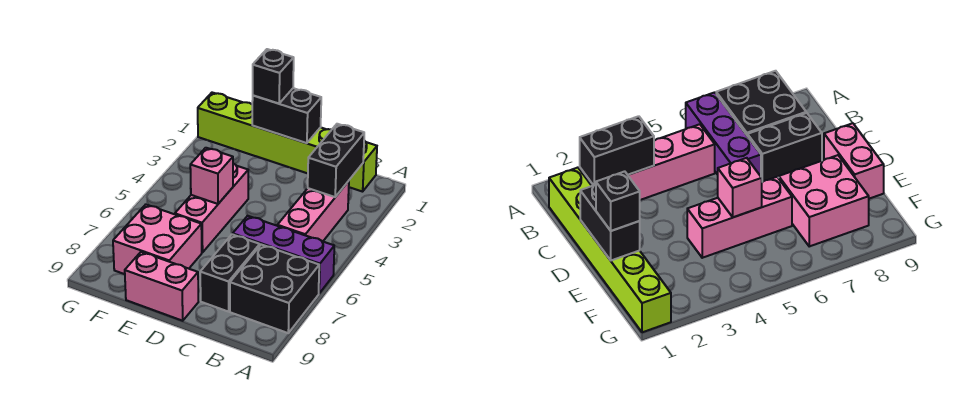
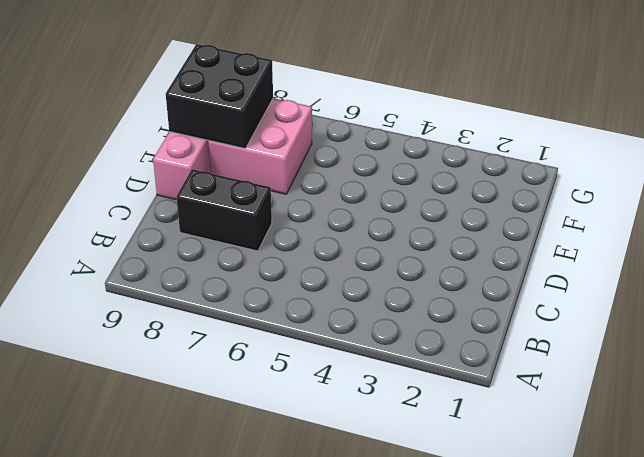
black 2x2 brick [166,44,273,149] -> black 2x2 brick moved to [230,245,319,333]
none -> purple 1x3 brick [233,216,334,293]
none -> lime 1x6 brick [198,93,377,192]
none -> pink 1x3 brick [277,181,349,241]

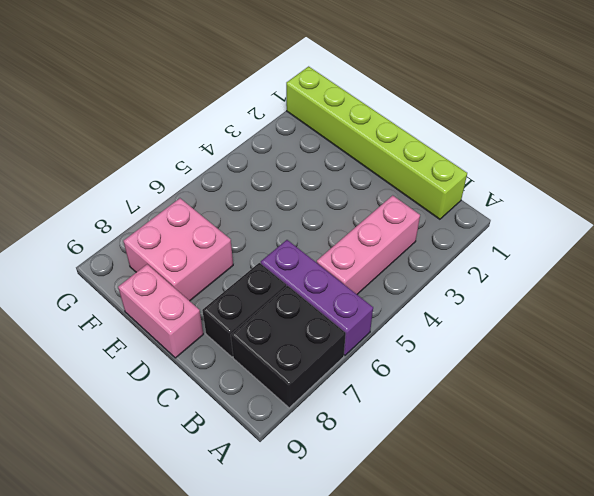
none -> pink 1x3 brick [175,164,248,253]
none -> black 1x2 brick [308,124,364,197]
none -> black 1x2 brick [252,88,321,143]

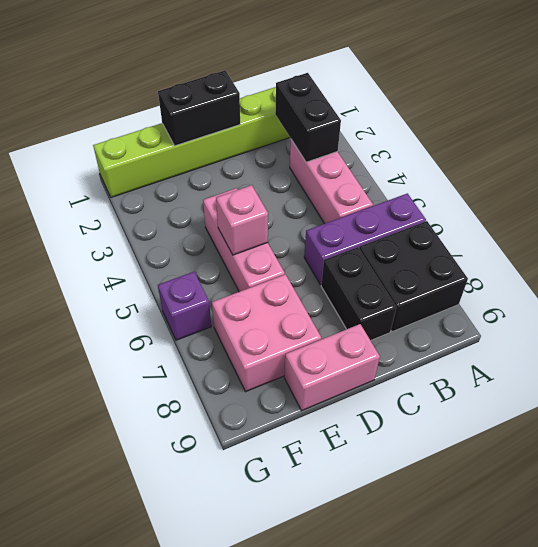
purple 1x1 brick [158,272,211,340] -> none
none -> black 1x1 brick [253,49,294,104]

